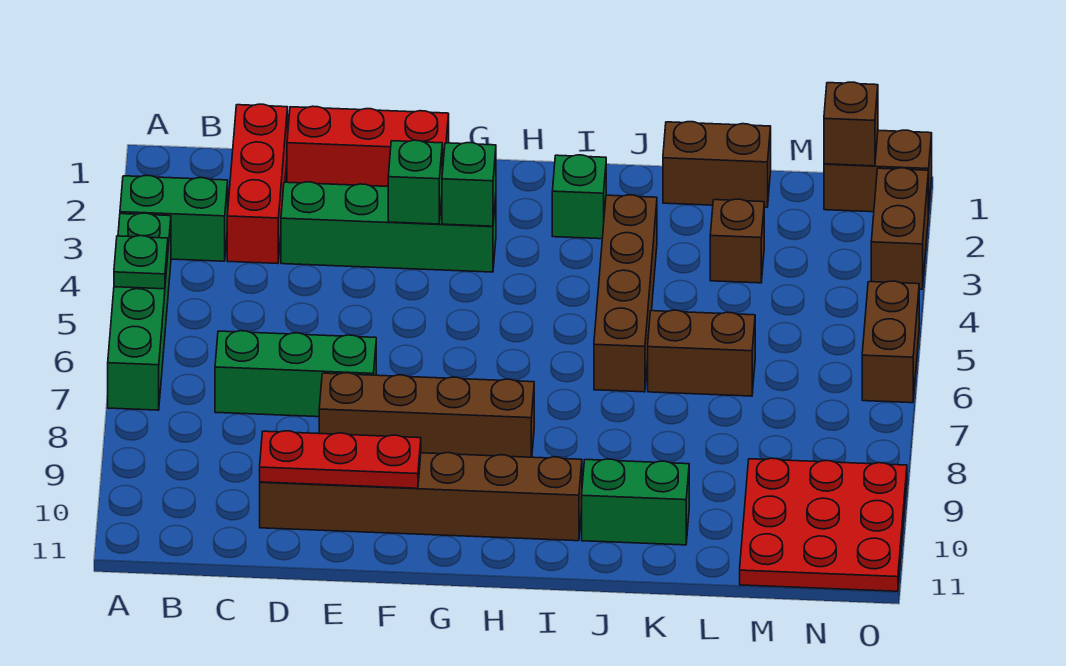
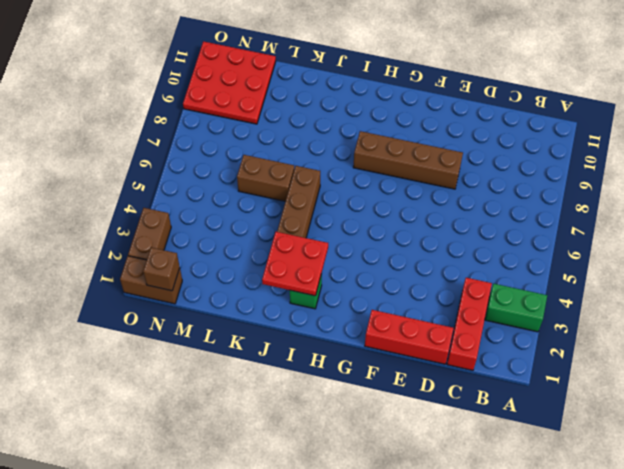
red 2x2 plate [262,232,328,296] -> none
none -> green 1x4 brick [108,213,171,410]
none -> green 1x3 brick [215,331,376,417]
none -> green 1x4 brick [281,182,496,272]

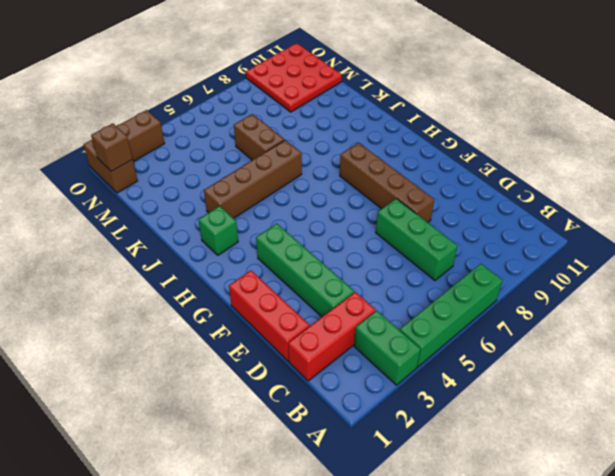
none -> brown 1x6 brick [260,453,582,541]
none -> green 1x2 brick [582,459,689,545]
none -> brown 1x2 brick [663,122,771,207]

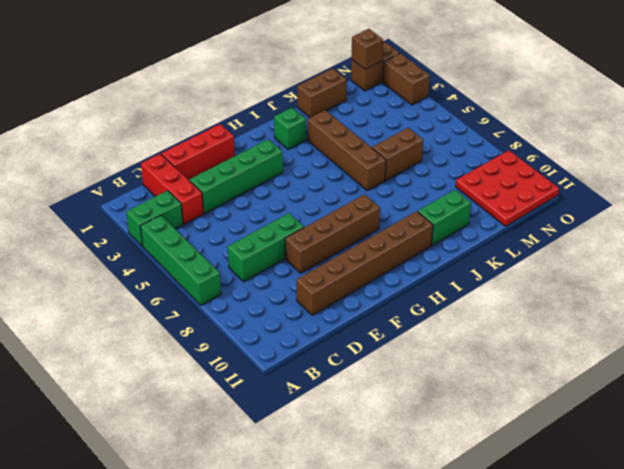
none -> brown 1x1 brick [710,199,764,283]
none -> brown 1x2 brick [862,281,919,403]
none -> green 1x1 plate [114,236,168,289]

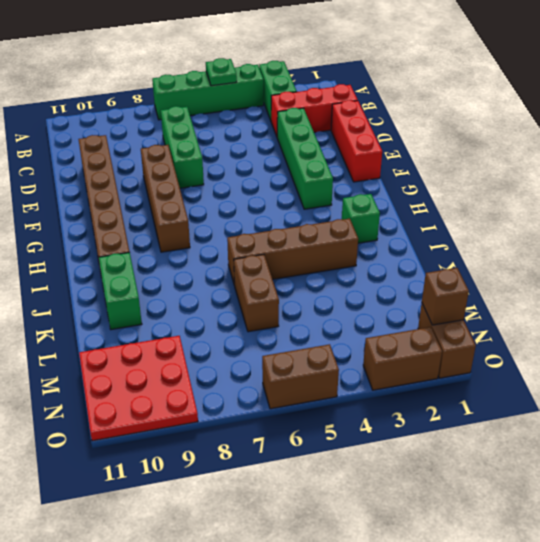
none -> brown 1x2 brick [663,122,771,207]
none -> brown 1x1 brick [710,199,764,283]
none -> red 1x3 plate [260,431,421,488]

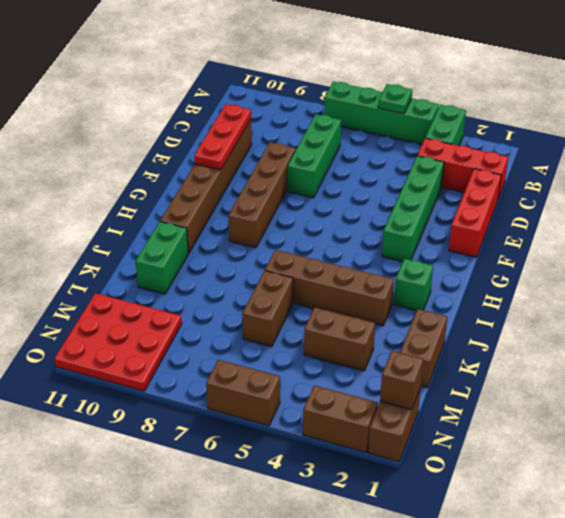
brown 1x2 brick [304,307,375,371] -> brown 1x1 brick [710,199,764,283]
none -> green 1x1 brick [388,140,442,224]
none -> green 1x1 brick [442,143,496,226]

